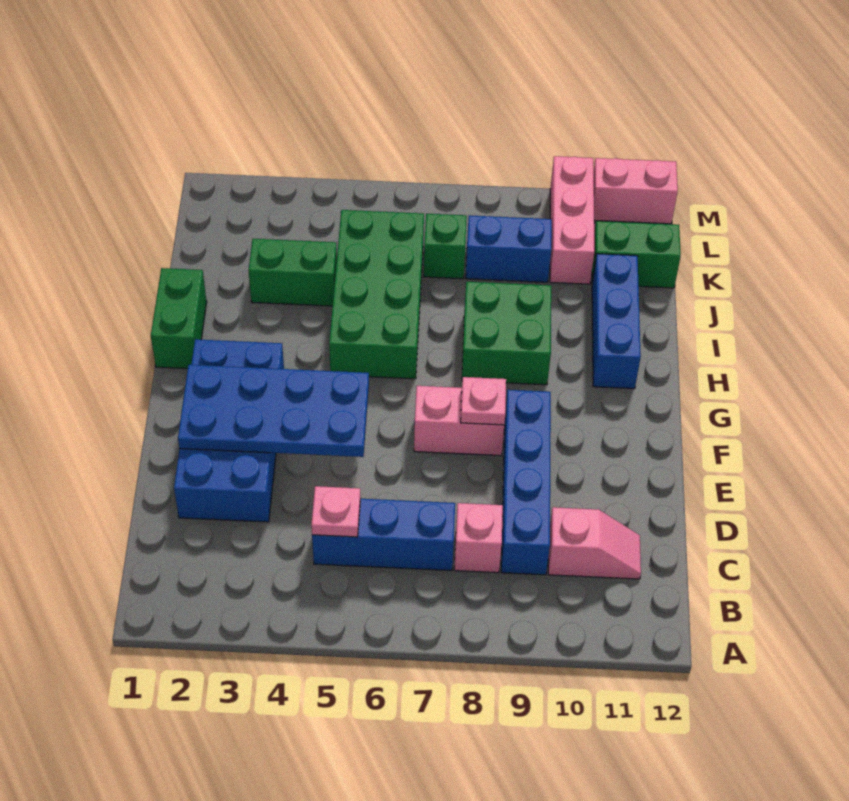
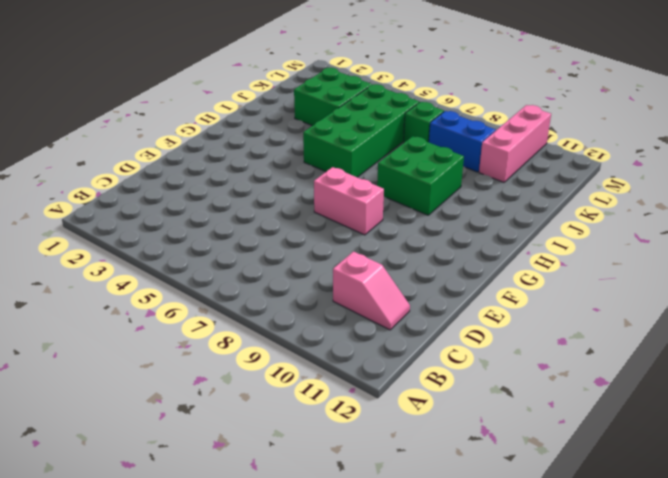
green 2x2 brick [294,68,372,126] -> green 1x2 brick [249,239,337,306]
none -> blue 1x3 brick [312,499,455,570]
none -> pink 1x1 brick [454,503,503,573]
none -> blue 1x4 brick [501,390,551,575]

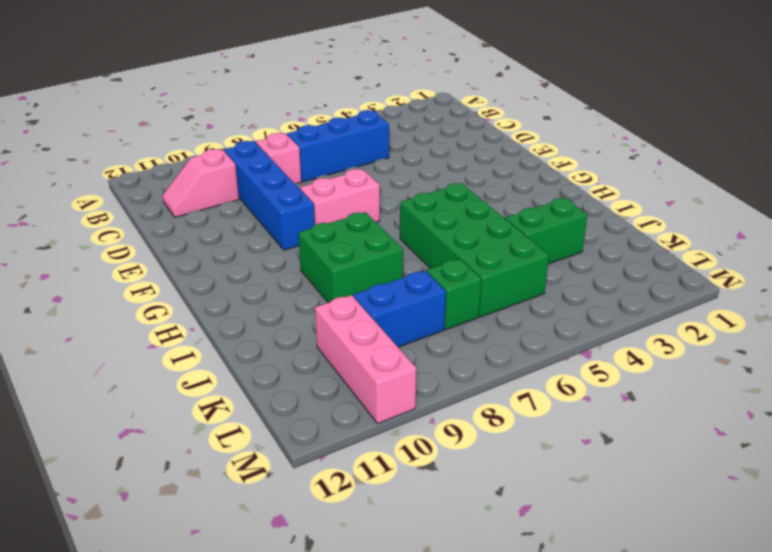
none -> blue 2x4 brick [174,339,284,522]
none -> green 1x2 brick [151,268,207,369]
none -> blue 1x3 brick [592,254,641,389]

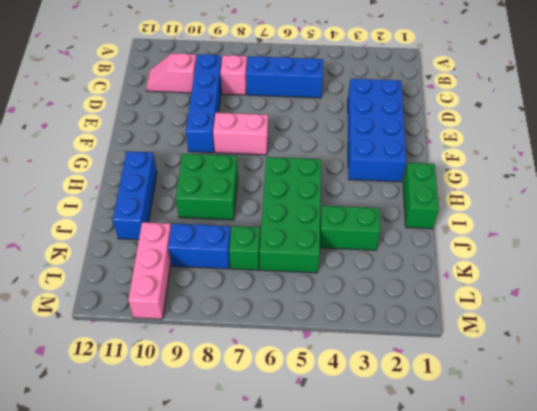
none -> green 1x2 brick [592,221,681,288]
none -> pink 1x2 brick [594,158,678,224]
none -> pink 1x1 plate [311,486,361,537]

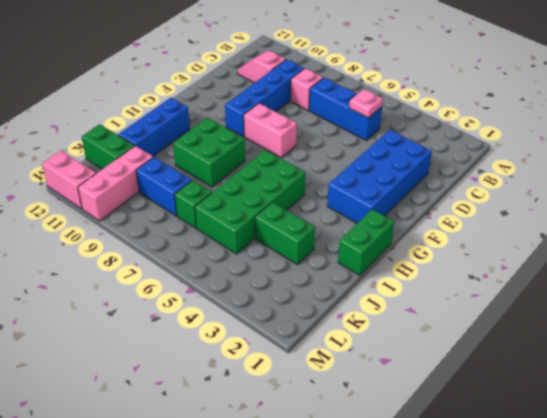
none -> blue 2x4 plate [178,365,369,457]
none -> pink 1x1 plate [461,377,506,425]

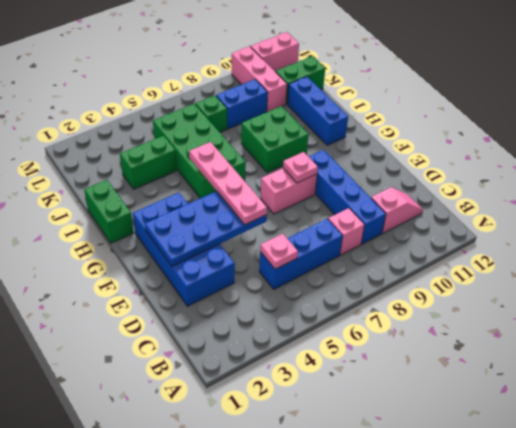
pink 1x4 plate [189,142,267,225] -> none

